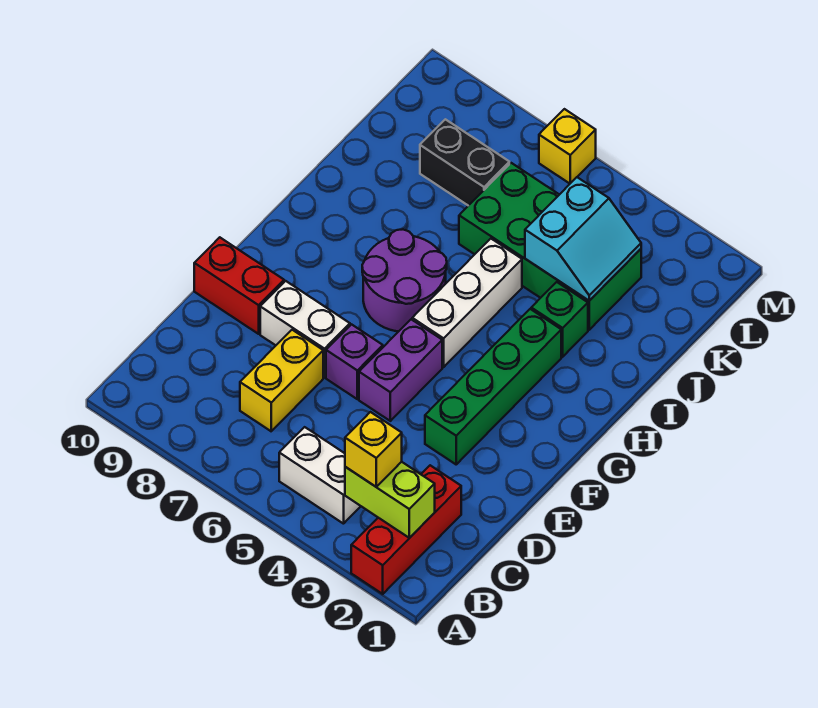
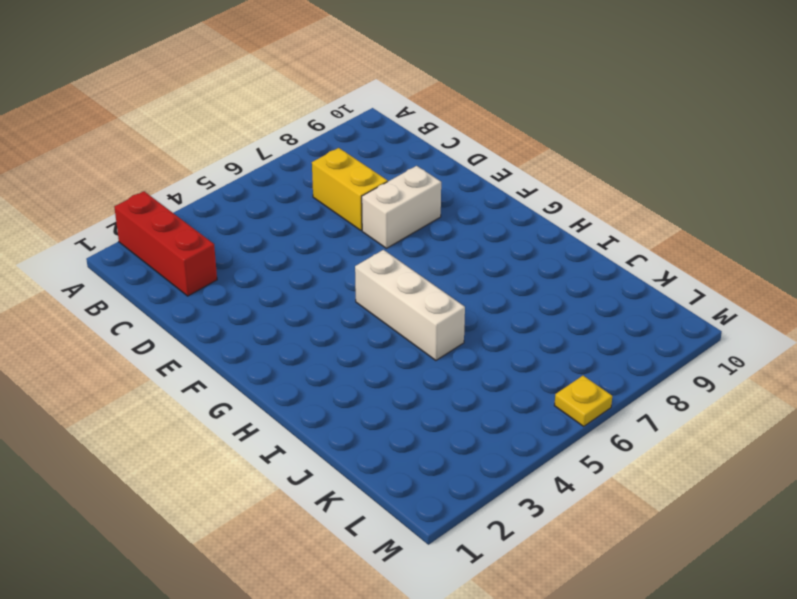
yellow 1x1 plate [554,376,612,426] -> yellow 1x1 brick [539,109,596,184]
none -> white 1x2 brick [279,427,361,524]
none -> green 1x4 brick [425,309,561,464]
none -> purple 1x2 brick [359,319,442,421]

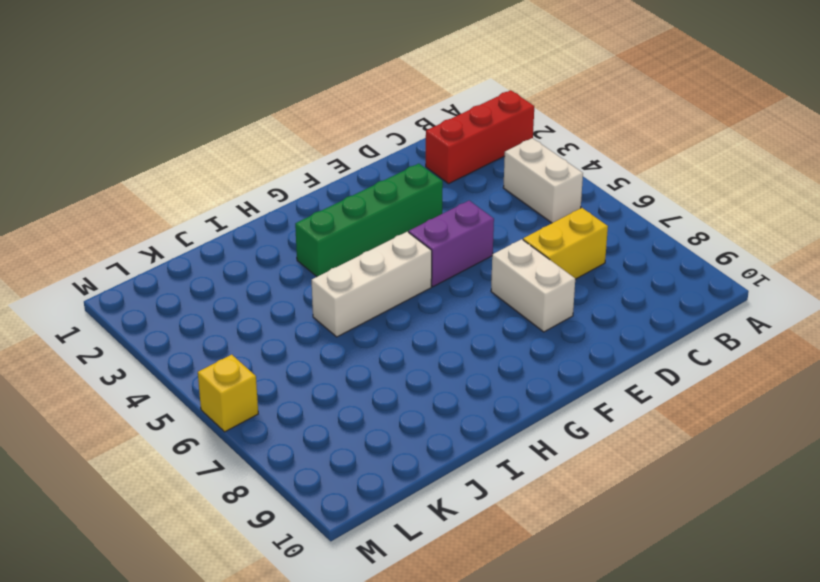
none -> purple 1x1 brick [326,324,383,399]
none -> red 1x2 brick [194,237,284,334]
none -> purple 2x2 round brick [362,230,447,331]

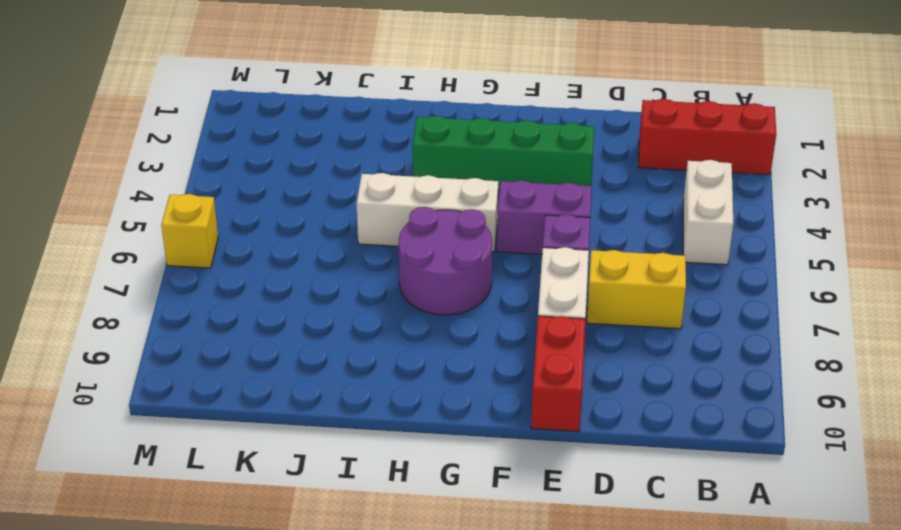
none -> green 1x1 brick [531,282,588,357]
none -> green 2x4 brick [459,163,641,330]
none -> black 1x2 brick [420,119,509,206]

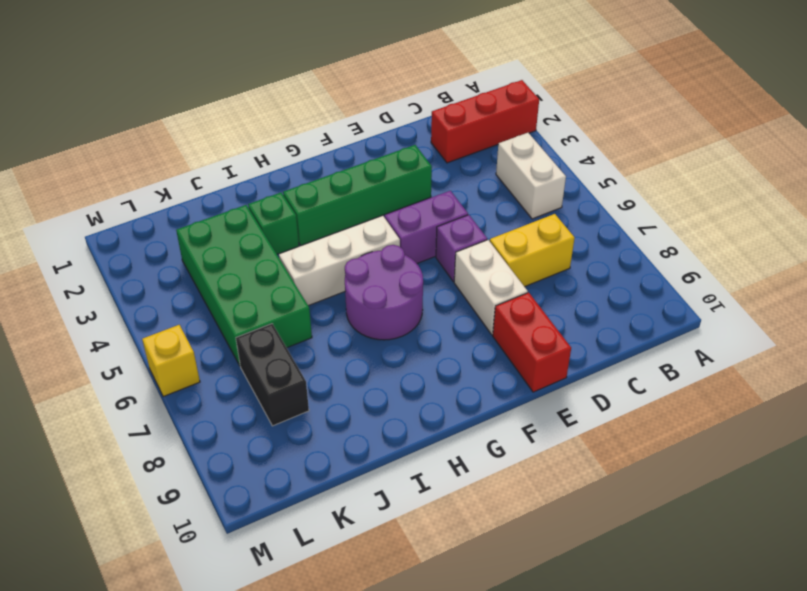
none -> lime 1x2 brick [345,462,435,538]
none -> cyan 2x2 slope [525,177,641,301]
none -> yellow 1x1 brick [345,412,402,487]

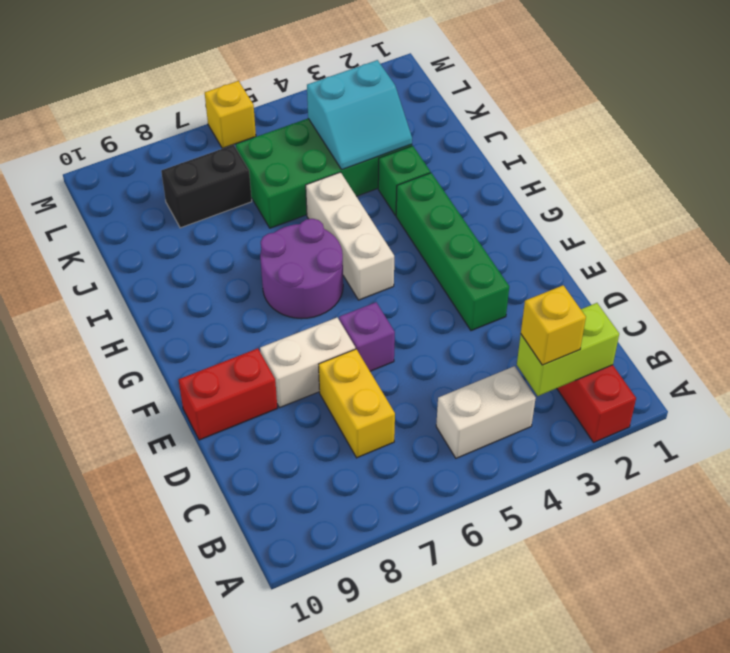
cyan 2x2 slope [307,60,412,170] -> cyan 2x2 slope turned to [525,177,641,301]
none -> purple 1x2 brick [359,319,442,421]

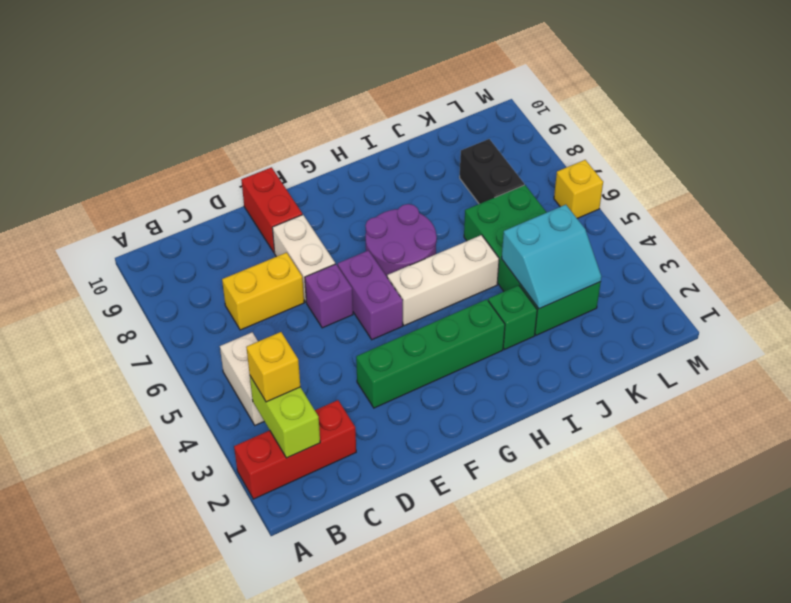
purple 1x2 brick [338,250,403,340] -> purple 1x2 brick turned to [359,319,442,421]

